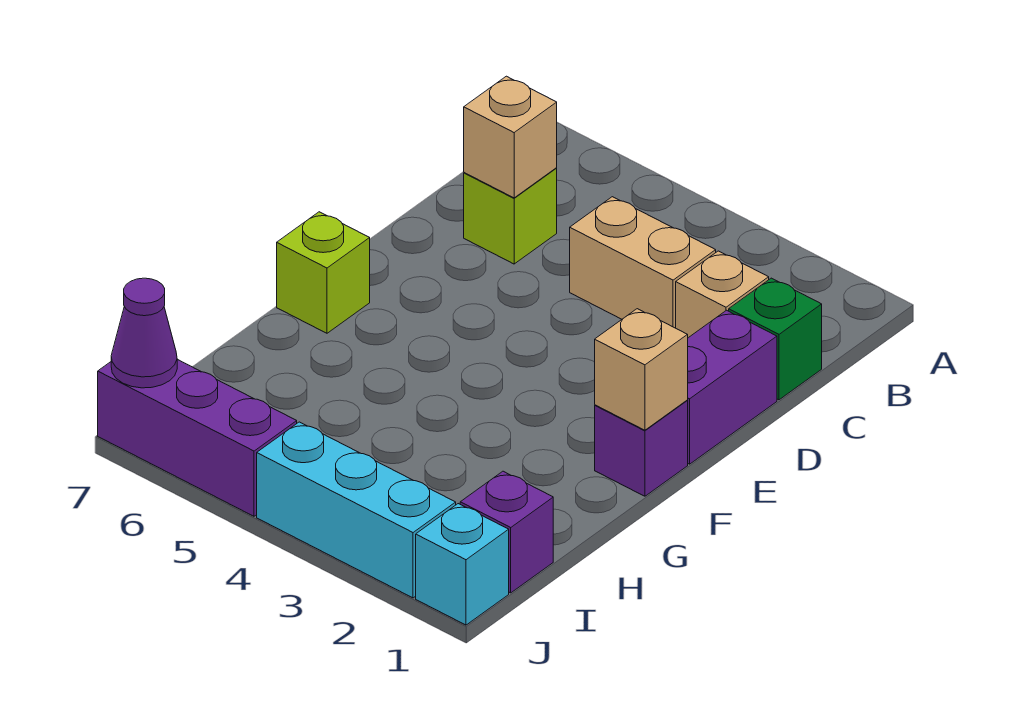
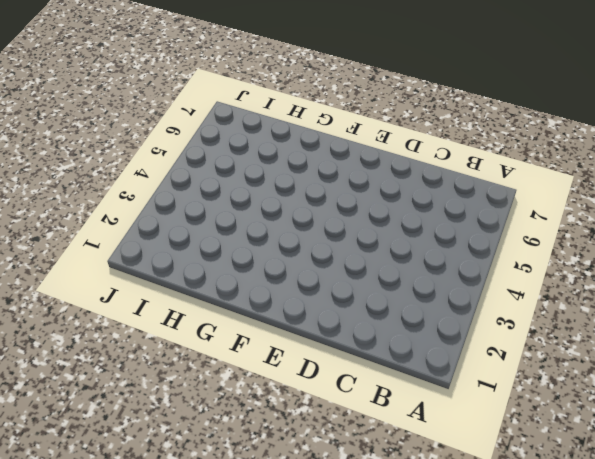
none -> green 1x1 brick [729,278,822,400]
none -> tan 1x1 brick [676,251,769,338]
none -> tan 1x2 brick [570,197,716,328]

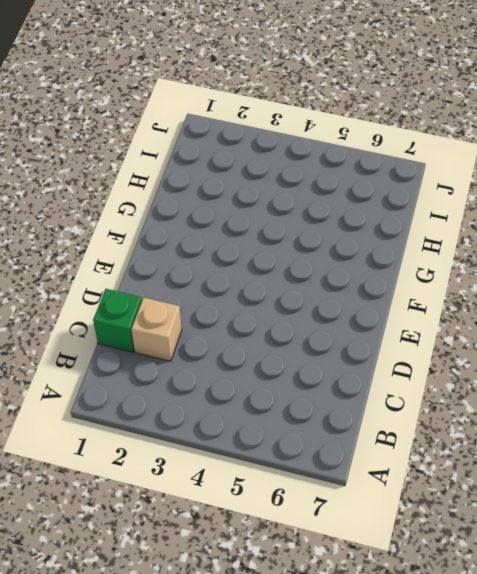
none -> tan 1x2 brick [570,197,716,328]
none -> lime 1x1 brick [464,168,557,264]
none -> purple 1x2 brick [687,310,777,464]

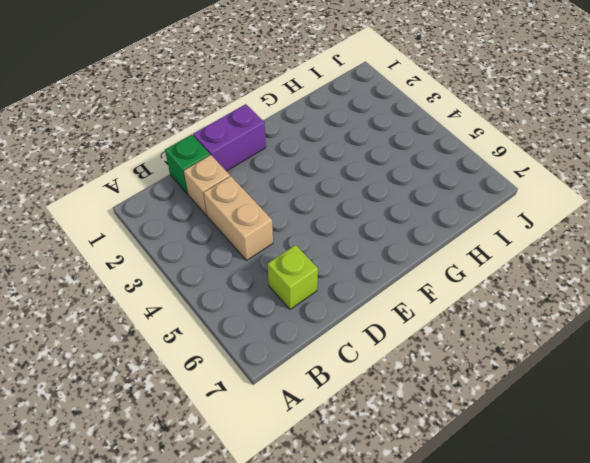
none -> purple 1x1 brick [595,401,688,496]
none -> lime 1x1 brick [277,212,370,333]
none -> purple 1x1 brick [460,471,553,593]

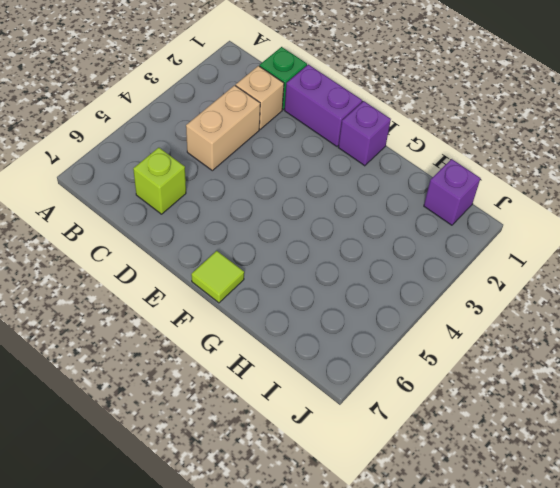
lime 1x1 tile [191,251,244,303] -> lime 1x1 brick [277,212,370,333]
none -> cyan 1x1 brick [416,504,509,625]
none -> cyan 1x3 brick [257,422,456,598]
none -> purple 1x3 brick [98,359,297,516]

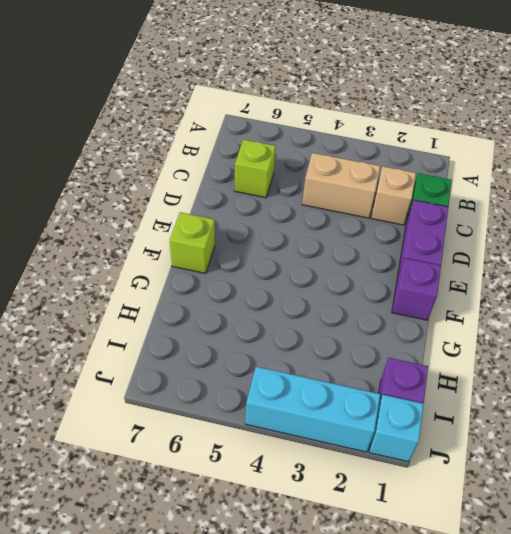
none -> purple 1x3 brick [98,359,297,516]
none -> tan 1x1 brick [464,76,557,198]
none -> tan 1x1 brick [595,309,688,430]

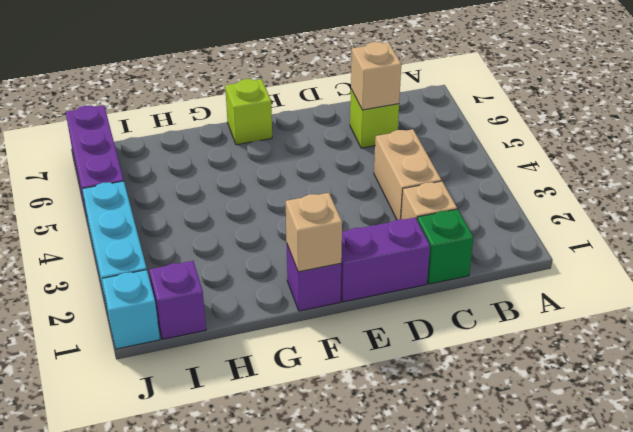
none -> purple 1x1 cone [111,278,177,388]

